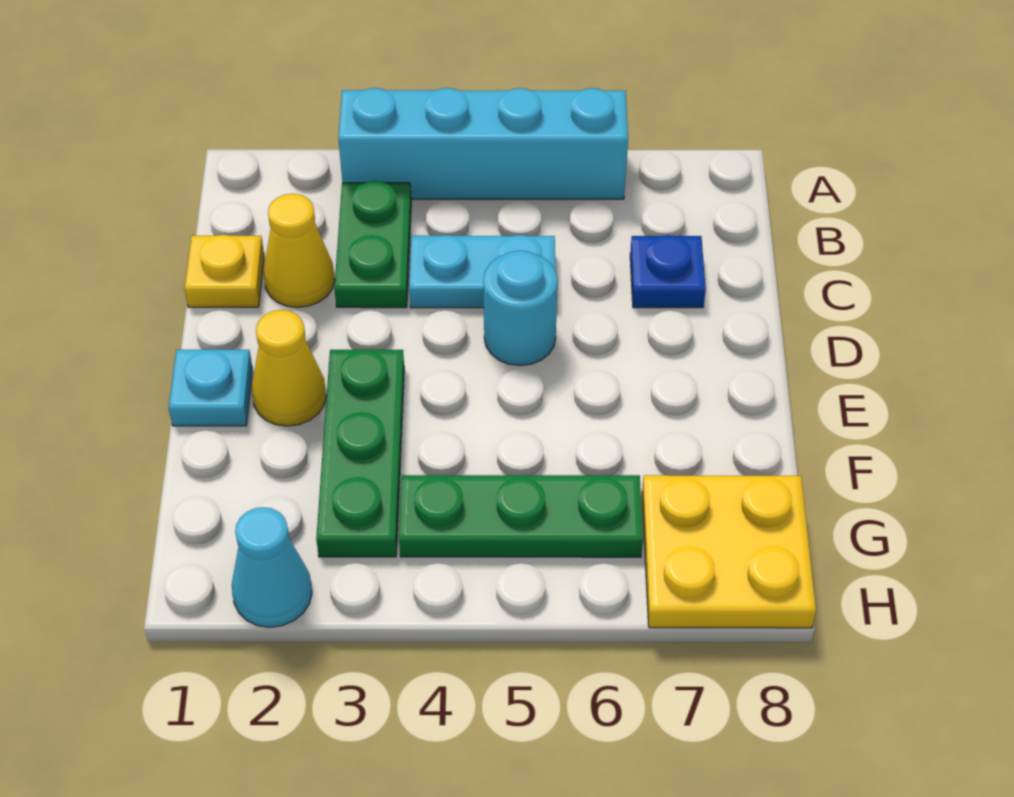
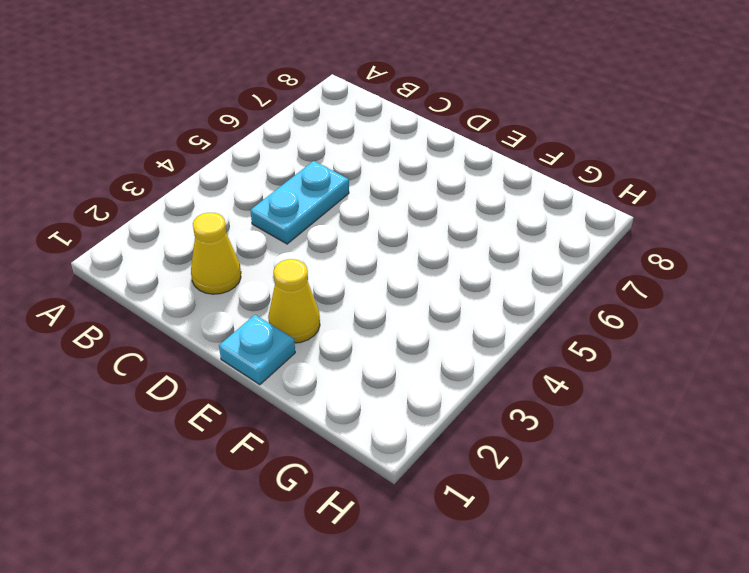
none -> cyan 1x4 brick [338,88,628,199]
none -> green 1x2 plate [334,181,411,308]
none -> yellow 1x1 plate [184,235,264,307]

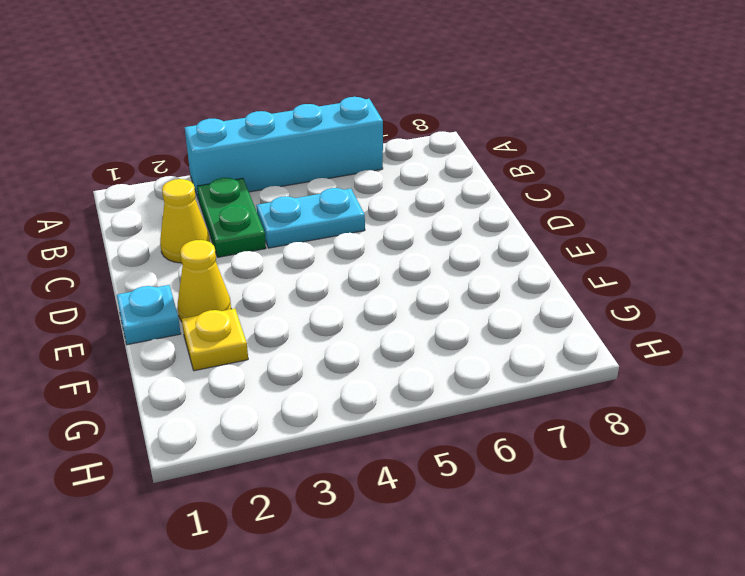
yellow 1x1 plate [182,309,248,371] -> yellow 1x1 plate moved to [184,235,264,307]
none -> blue 1x1 plate [630,235,706,308]
none -> cyan 1x1 round brick [483,251,557,366]
none -> green 1x3 plate [316,350,404,557]

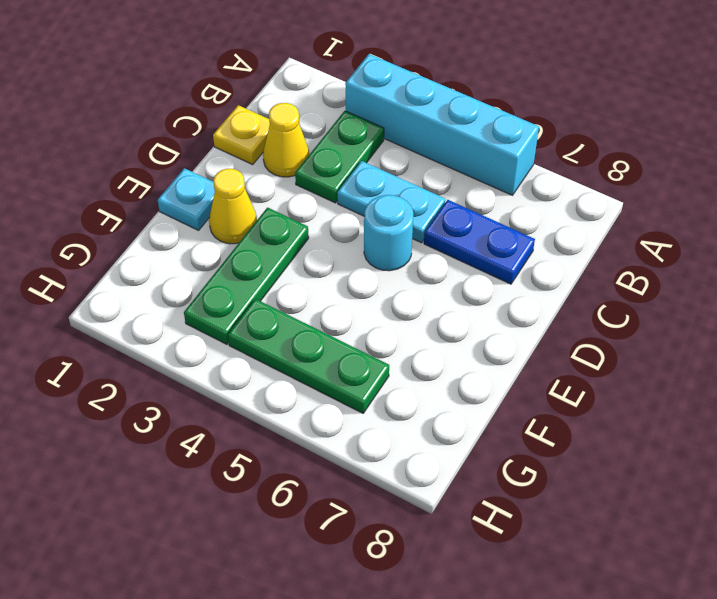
blue 1x2 plate [424,200,535,284] -> blue 1x1 plate [630,235,706,308]
none -> yellow 2x2 plate [642,475,816,628]
none -> cyan 1x1 cone [232,507,312,627]

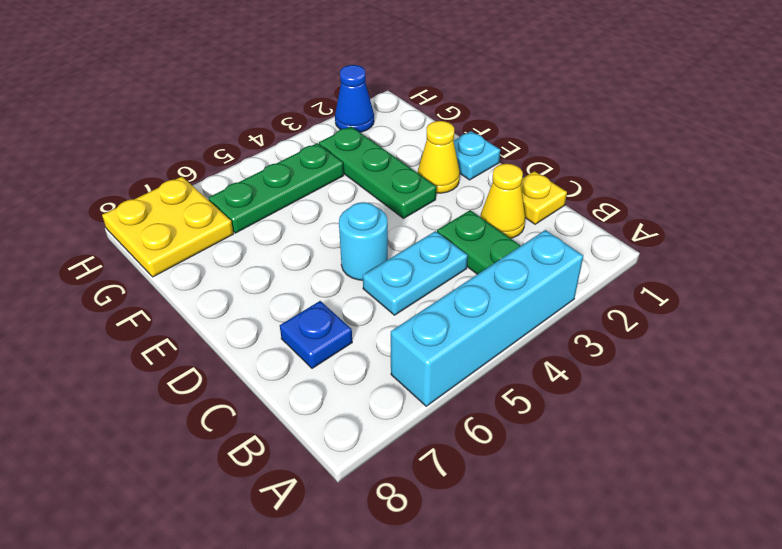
blue 1x1 cone [335,65,374,132] -> cyan 1x1 cone [232,507,312,627]

